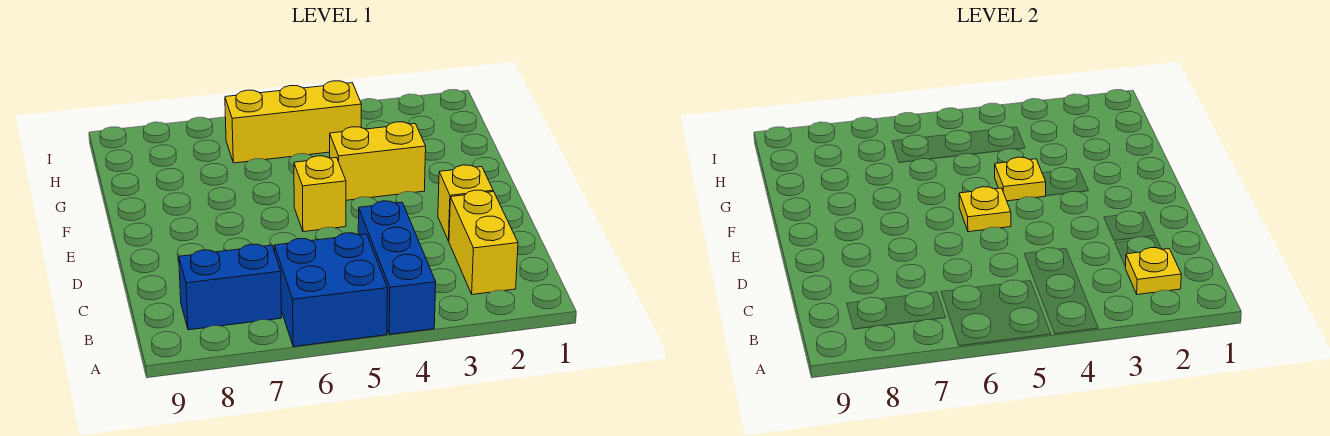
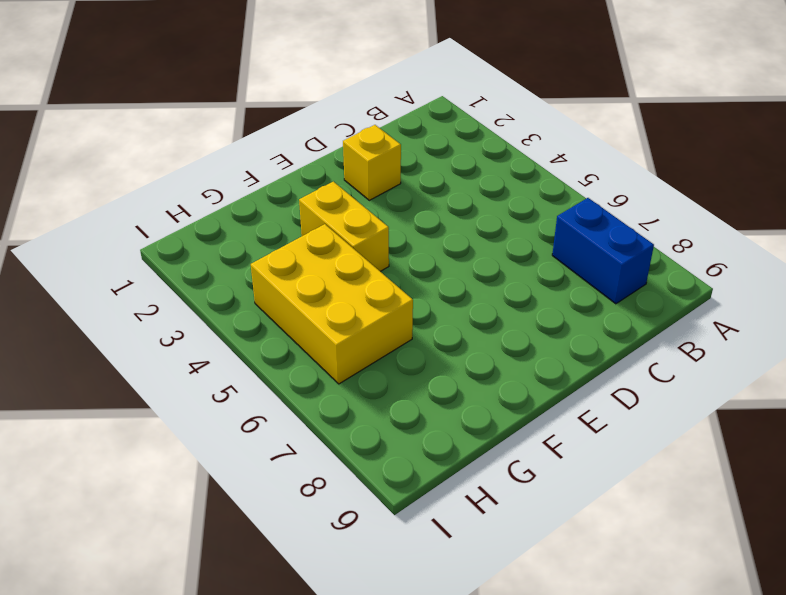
yellow 2x3 brick [251,224,413,384] -> yellow 1x3 brick [225,81,362,163]
none -> blue 1x3 brick [358,201,436,334]
none -> blue 2x2 brick [274,233,388,347]

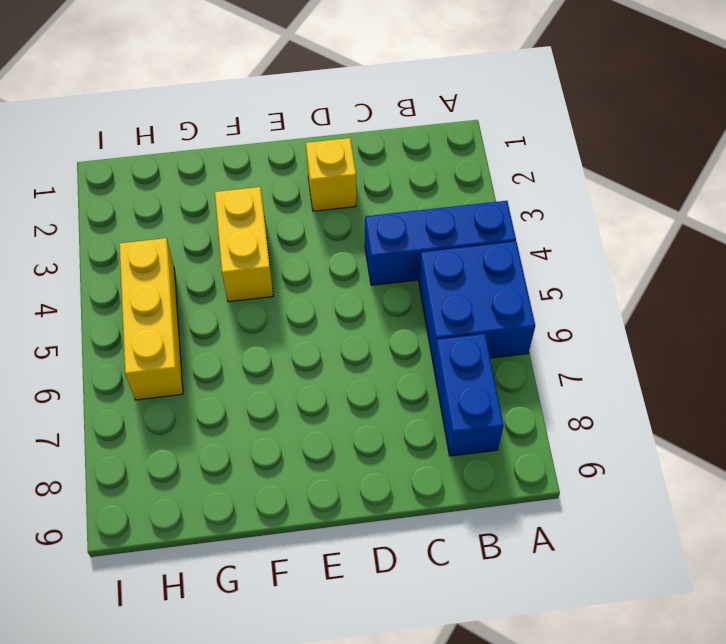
none -> yellow 1x2 brick [449,190,518,295]
none -> yellow 1x1 brick [294,156,346,232]

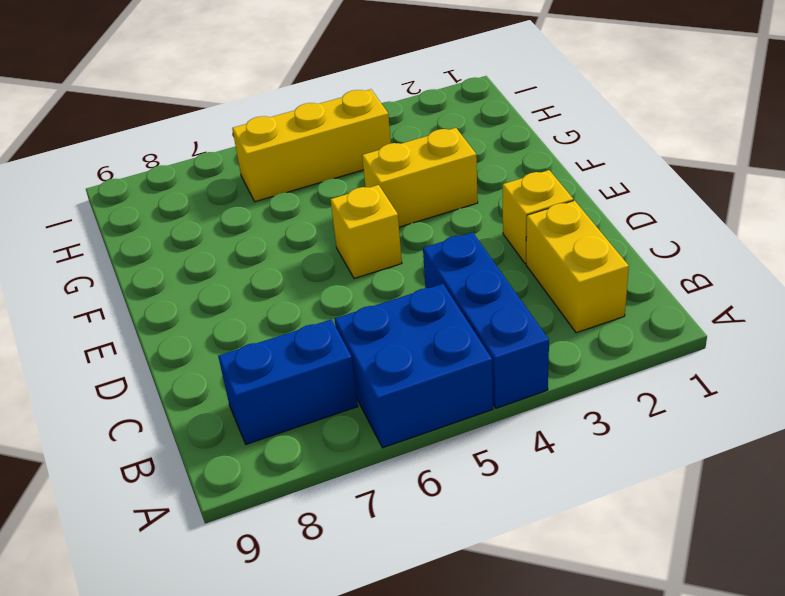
none -> yellow 1x1 plate [1125,248,1181,295]
none -> yellow 1x1 plate [959,187,1011,232]

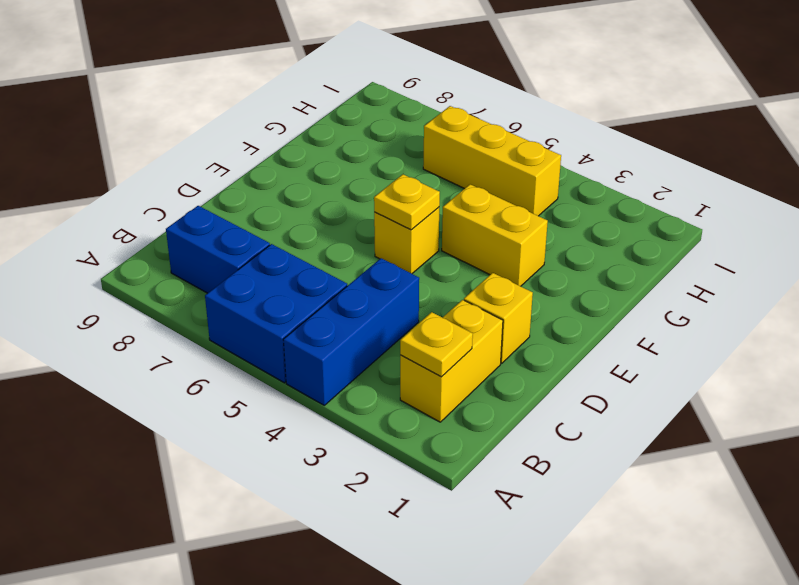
none -> yellow 1x1 plate [995,157,1046,201]

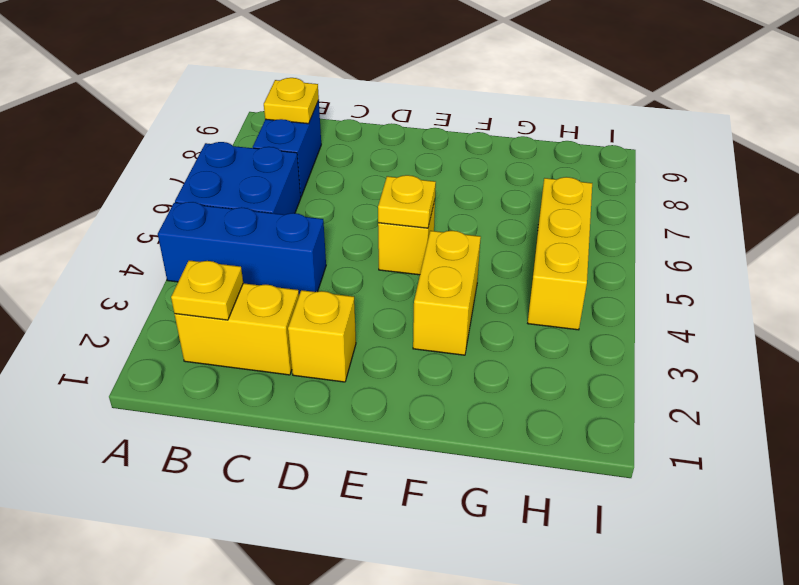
yellow 1x1 plate [264,78,319,124] -> yellow 1x1 plate moved to [995,157,1046,201]

